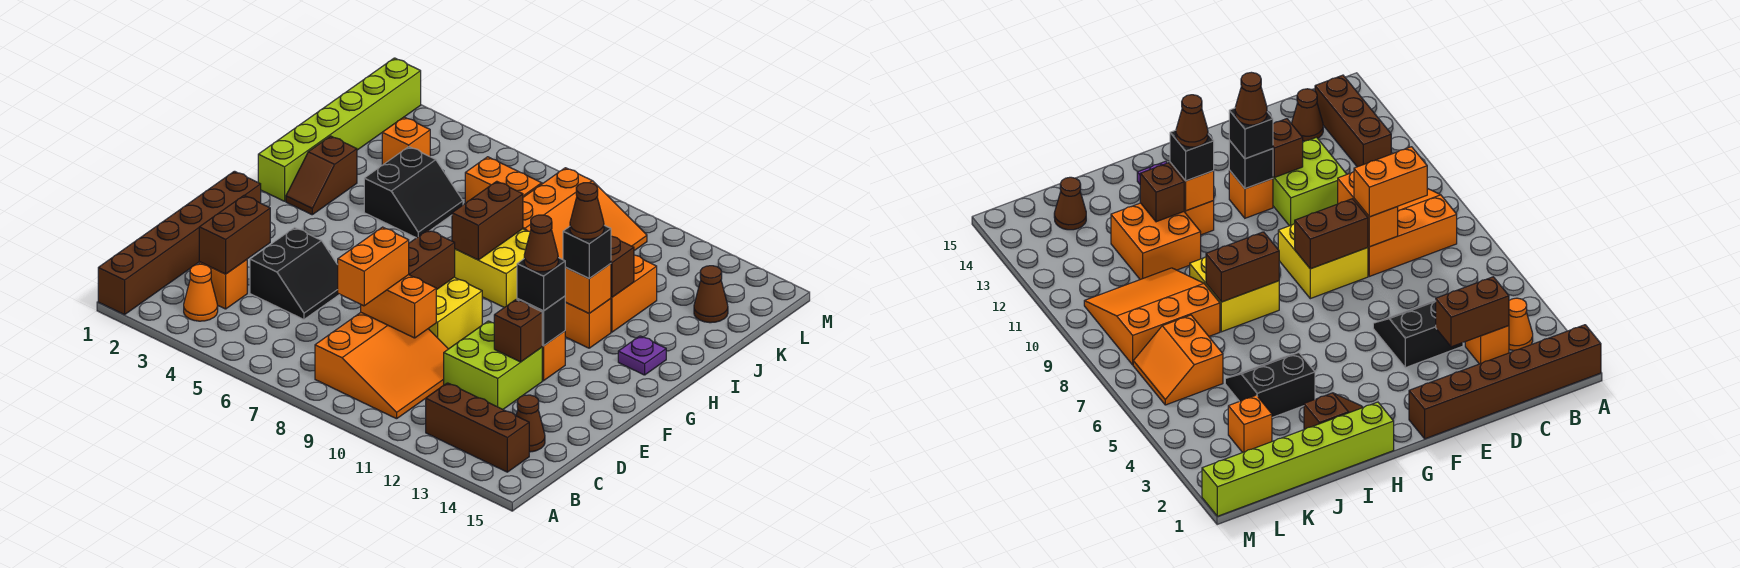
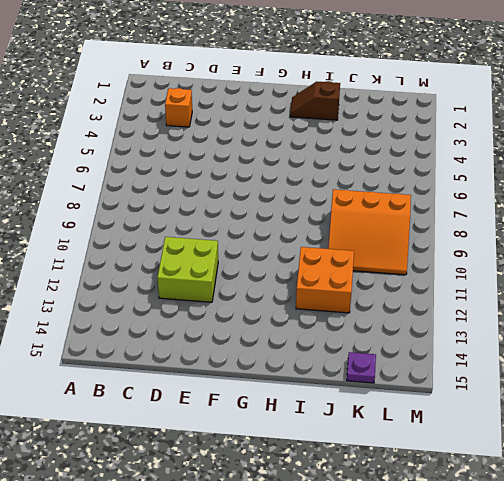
purple 1x1 plate [347,352,376,383] -> purple 1x1 plate moved to [618,336,666,375]
none -> brown 1x6 brick [98,171,261,315]
none -> orange 1x1 cone [184,264,218,321]
none -> orange 3x3 slope [315,313,448,419]
none -> brown 1x3 brick [426,383,529,472]

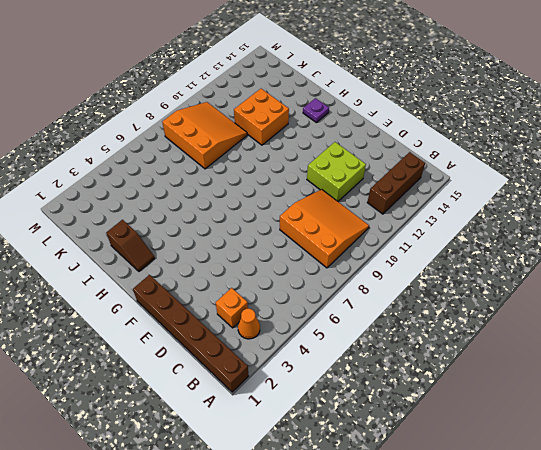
none -> brown 1x1 cone [516,395,545,452]
none -> black 2x2 slope [250,228,340,319]
none -> yellow 2x2 brick [428,277,482,349]
none -> orange 1x1 brick [542,331,565,381]

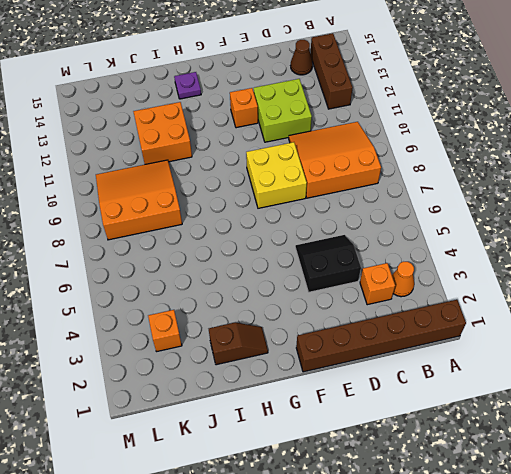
none -> lime 1x6 brick [258,58,421,201]
none -> yellow 2x2 brick [455,229,530,308]
none -> orange 1x1 brick [565,298,611,348]
none -> black 2x2 slope [364,147,463,238]

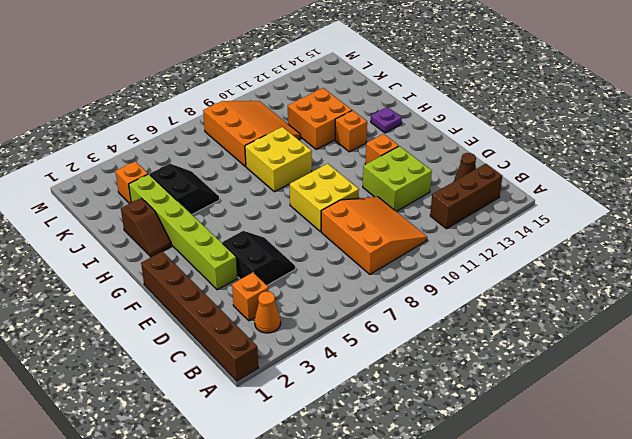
lime 1x6 brick [129,174,238,290] -> lime 1x6 brick moved to [258,58,421,201]
none -> orange 2x2 slope [465,157,543,203]
none -> brown 1x1 cone [694,266,728,323]
none -> brown 1x2 brick [199,195,270,274]
none -> orange 1x2 brick [361,275,436,338]

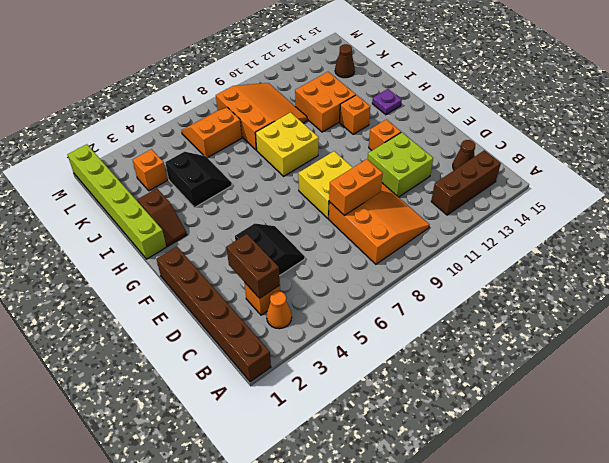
none -> brown 1x2 brick [409,230,455,290]
none -> brown 1x1 brick [494,300,542,362]
none -> black 1x1 brick [517,296,565,346]
none -> brown 1x2 brick [452,181,523,260]

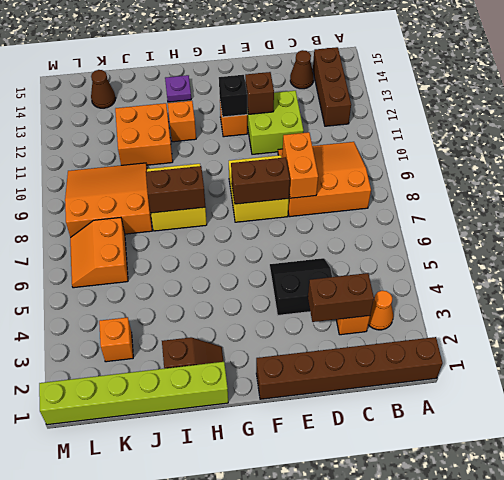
none -> black 2x2 slope [364,147,463,238]
none -> orange 1x1 brick [565,264,611,313]
none -> brown 1x1 brick [611,236,634,297]
none -> orange 1x2 brick [338,227,409,306]

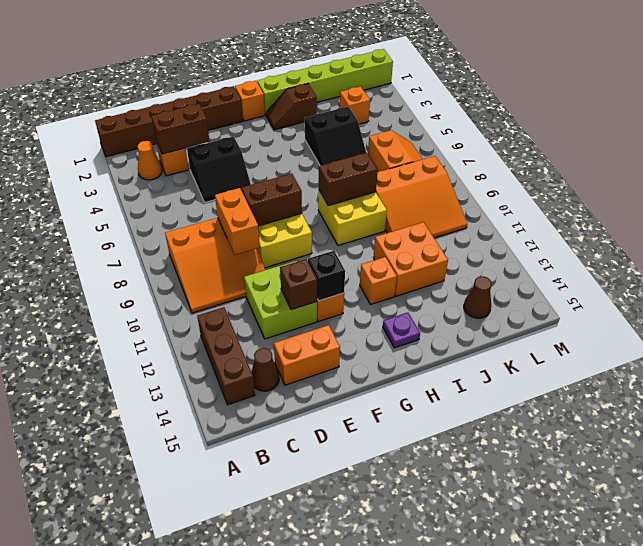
orange 1x2 brick [274,325,340,385] -> orange 1x2 brick moved to [338,227,409,306]
orange 1x1 brick [235,81,265,121] -> orange 1x1 brick moved to [565,264,611,313]
none -> brown 1x1 brick [611,236,634,297]
none -> black 1x1 brick [517,258,565,311]
none -> black 1x1 brick [563,225,611,278]
none -> brown 1x1 cone [524,215,558,272]

